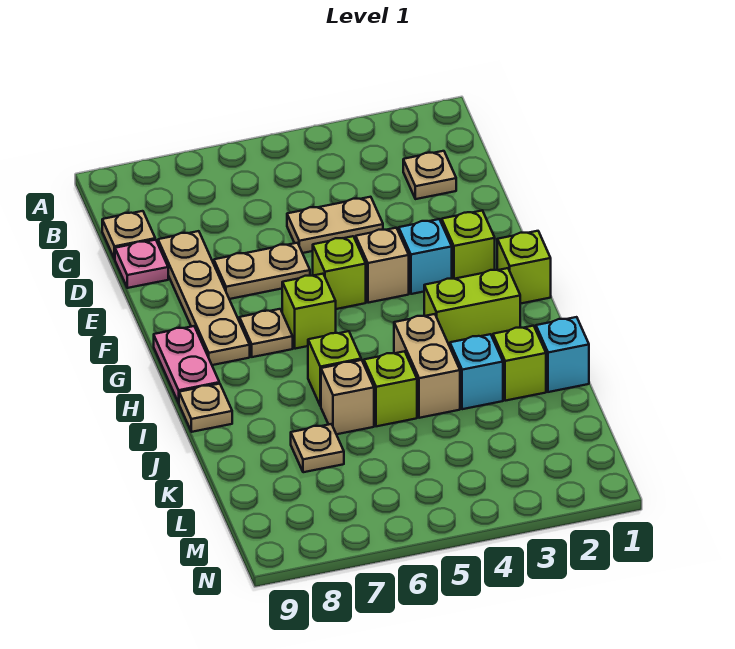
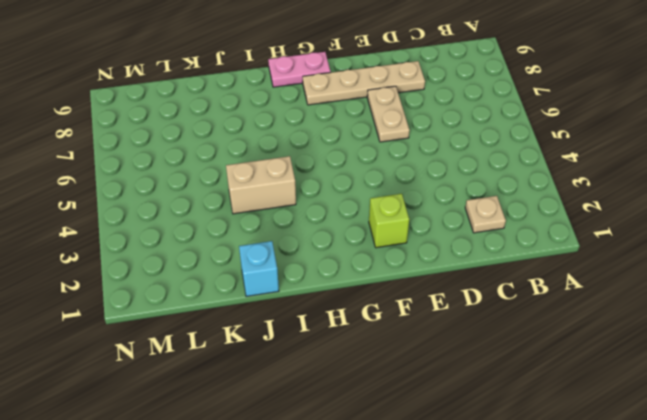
none -> tan 1x1 plate [102,211,155,259]
none -> tan 1x2 plate [287,197,383,253]
none -> pink 1x1 plate [115,240,168,288]

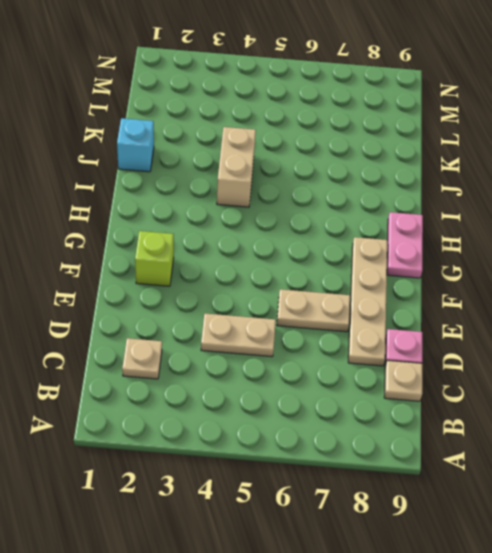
none -> cyan 1x1 brick [399,219,452,294]
none -> tan 1x1 brick [356,228,409,303]
none -> lime 1x1 brick [313,236,366,309]

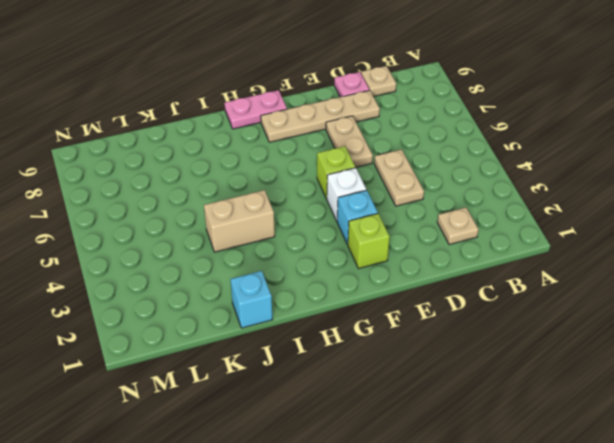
white 1x1 brick [327,168,366,221] -> tan 1x1 brick [356,228,409,303]
none -> lime 1x1 brick [497,231,551,304]
none -> lime 1x1 brick [282,274,336,349]
none -> tan 1x1 plate [239,309,293,357]

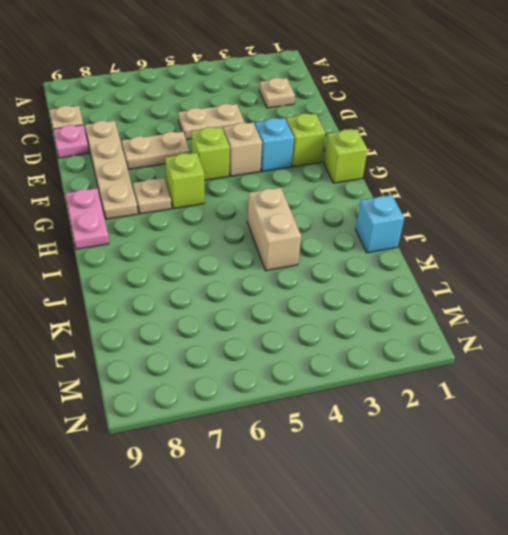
none -> lime 1x2 brick [424,268,520,346]
none -> lime 1x1 brick [308,331,361,406]
none -> tan 1x1 plate [179,384,232,432]

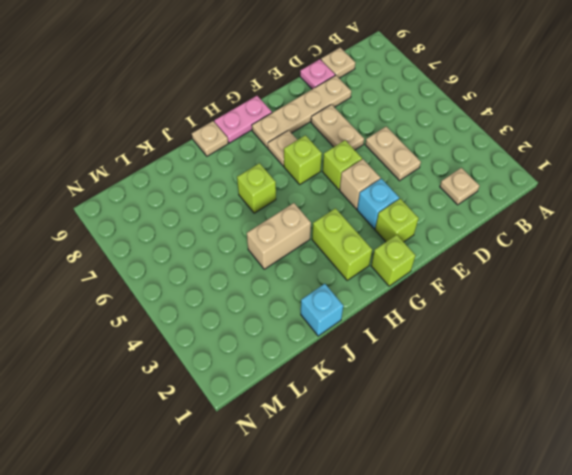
none -> lime 1x1 brick [493,326,546,401]
none -> cyan 1x1 brick [450,334,503,409]
none -> lime 1x1 brick [364,351,417,426]

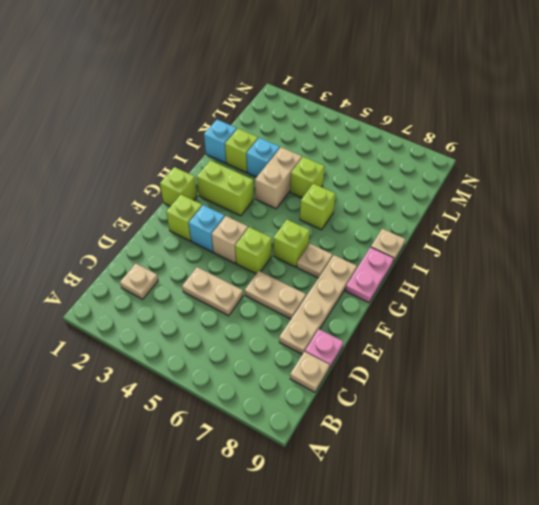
none -> tan 1x1 brick [321,360,374,434]
none -> tan 1x1 plate [291,424,344,472]

